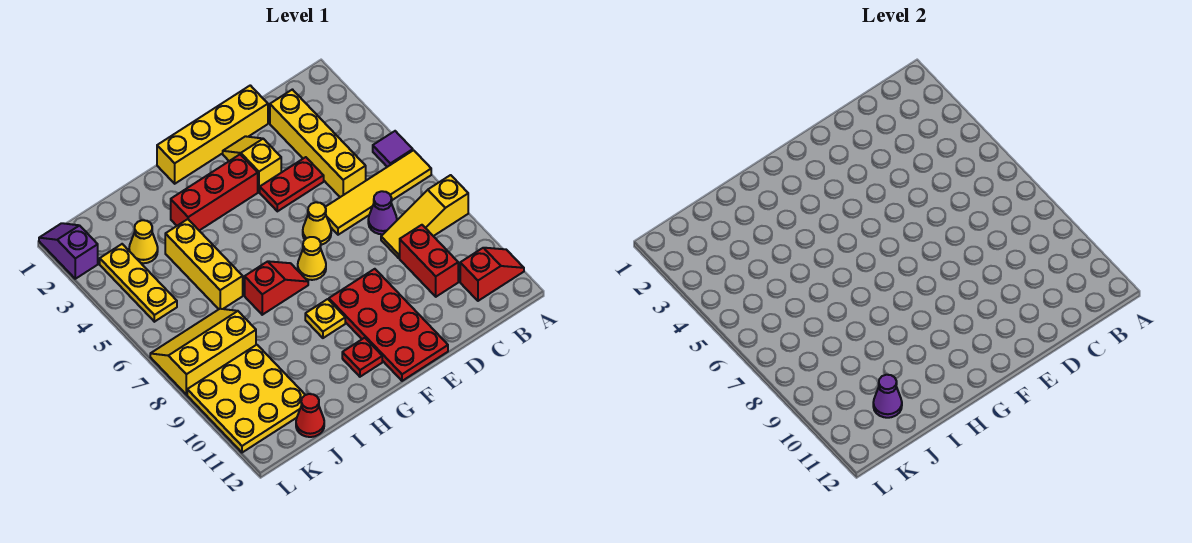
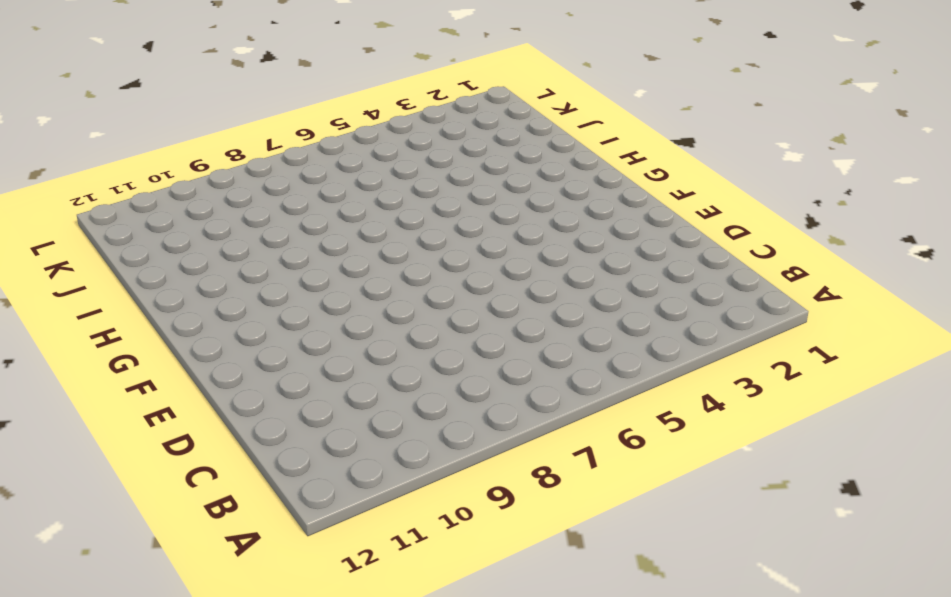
none -> purple 1x1 tile [373,131,413,167]
none -> yellow 1x4 tile [325,150,431,235]
none -> yellow 1x3 slope [381,175,468,258]

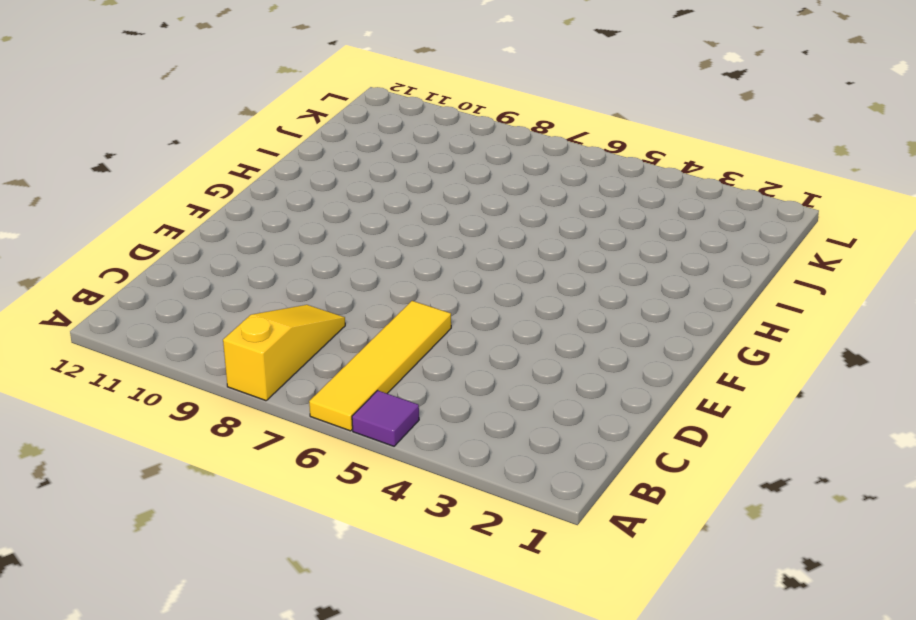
none -> red 1x2 slope [460,248,524,301]
none -> yellow 1x4 brick [270,90,366,197]
none -> purple 1x1 cone [368,191,397,234]

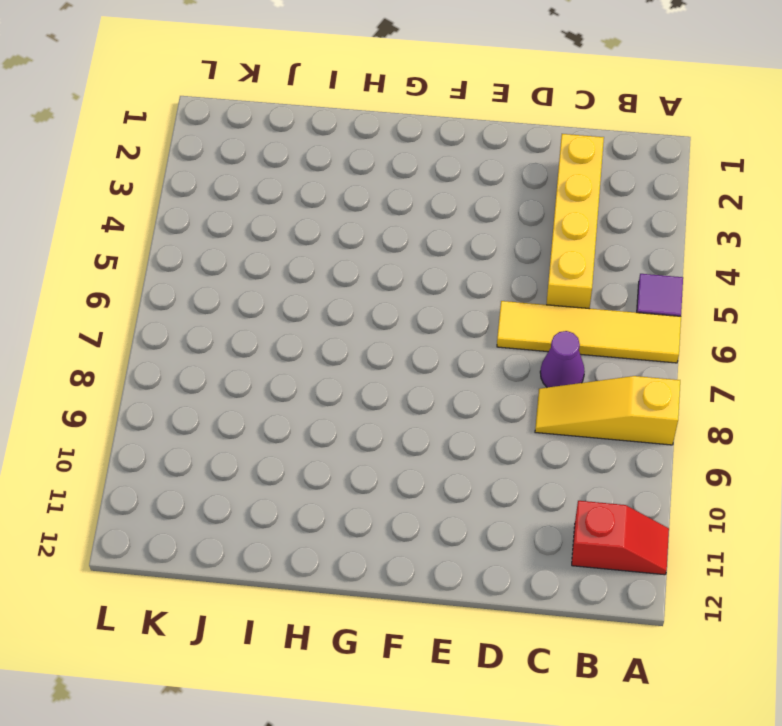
none -> red 1x2 brick [400,225,458,297]
none -> yellow 1x4 brick [157,85,268,184]
none -> red 1x2 plate [260,157,324,211]

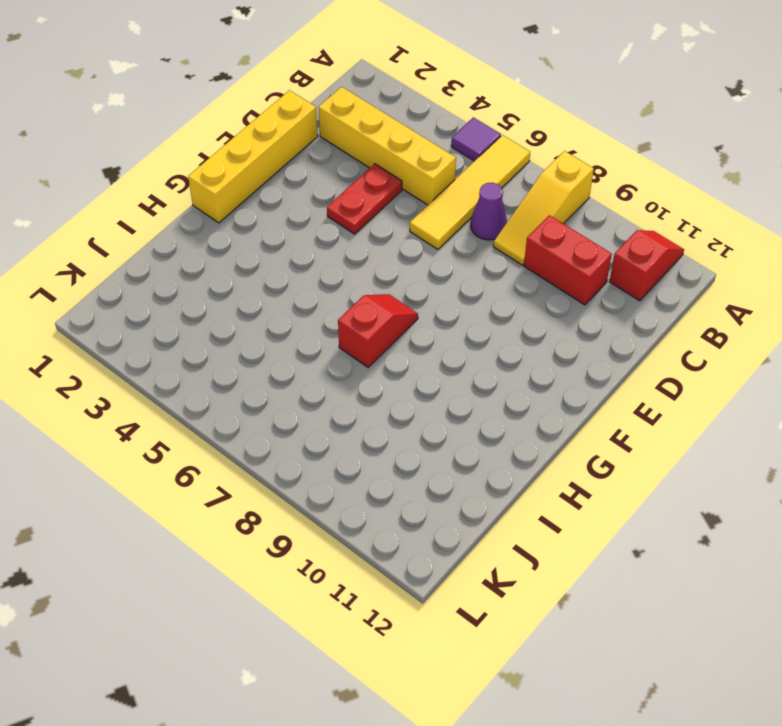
none -> yellow 1x2 slope [223,136,281,192]
none -> yellow 1x1 cone [303,202,331,245]
none -> red 2x4 plate [329,269,448,381]

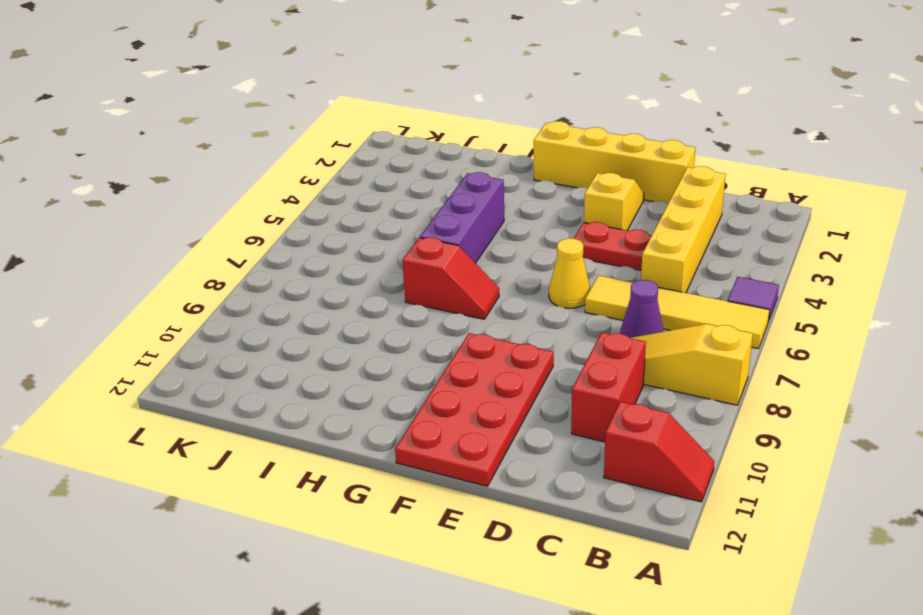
purple 1x3 brick [420,172,504,263] -> none
none -> red 1x3 brick [171,155,258,230]
none -> yellow 1x1 cone [298,237,326,280]
none -> yellow 1x1 plate [305,299,345,338]

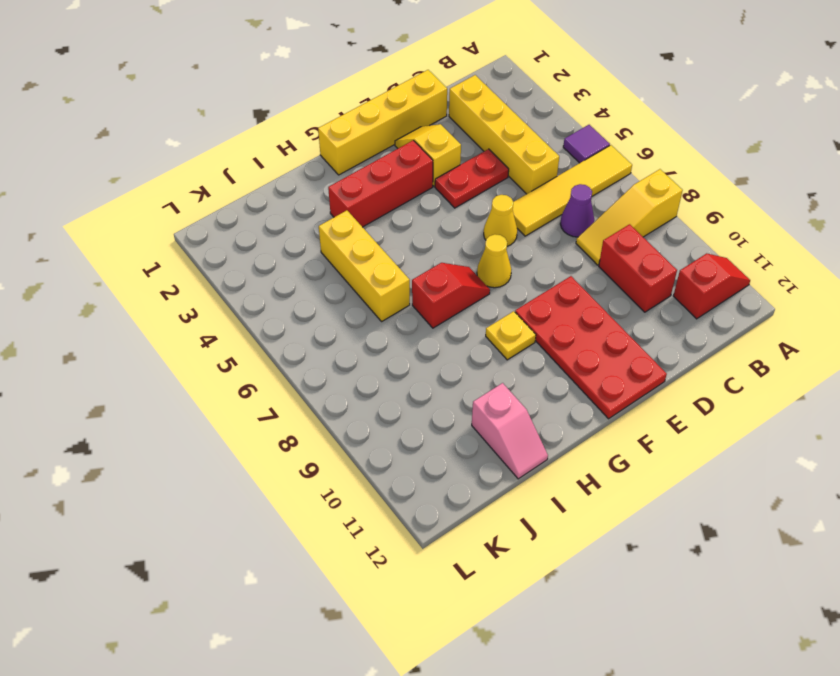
pink 1x2 slope [472,383,548,479] -> none
none -> red 1x1 plate [342,338,382,377]
none -> yellow 1x1 cone [129,220,158,263]
none -> yellow 2x3 slope [150,309,256,395]

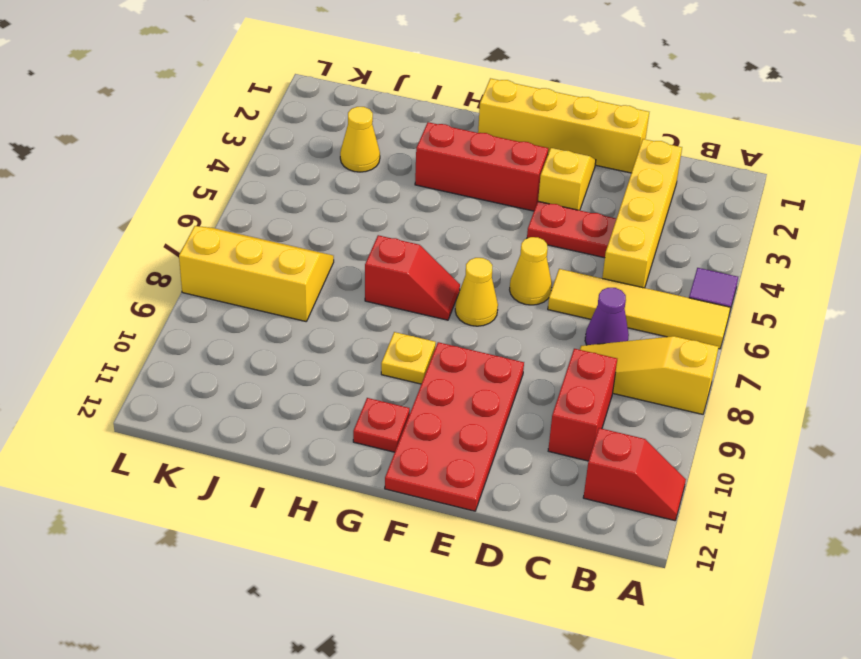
none -> yellow 1x3 brick [165,219,243,309]
none -> yellow 3x3 plate [187,345,305,453]
none -> red 1x1 cone [296,394,324,437]

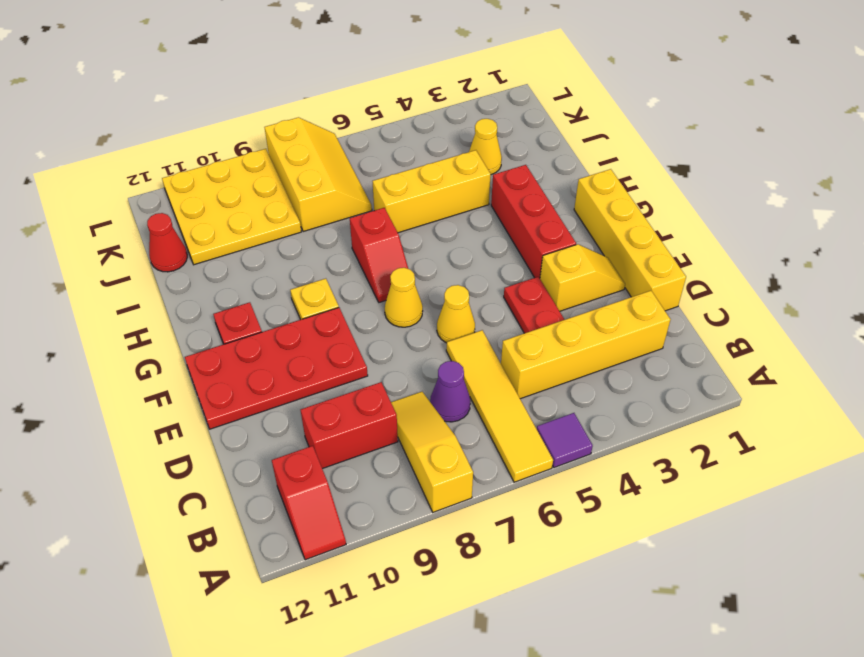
none -> yellow 1x3 plate [100,244,177,322]
none -> purple 1x2 slope [39,223,98,279]
none -> purple 1x1 cone [873,375,902,418]

